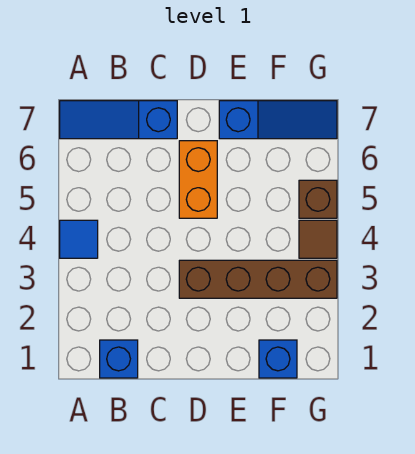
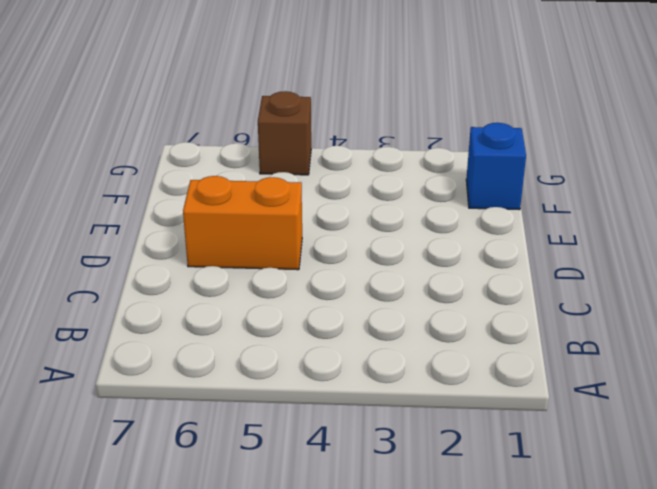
none -> blue 1x1 tile [60,220,98,258]
none -> blue 1x3 slope [60,101,177,139]

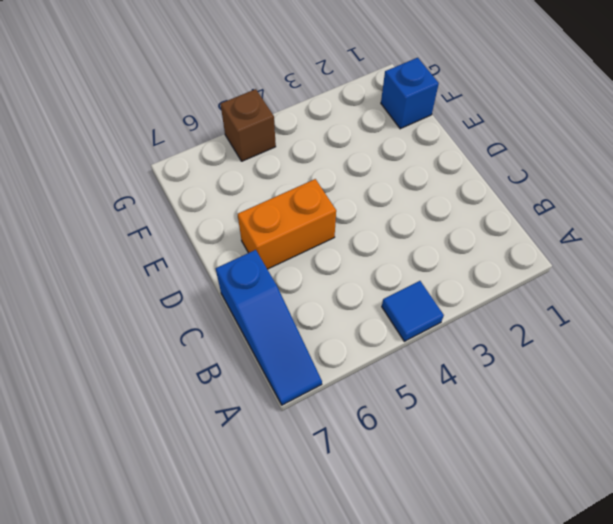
none -> blue 1x1 brick [100,340,138,378]
none -> brown 1x4 brick [179,260,337,298]

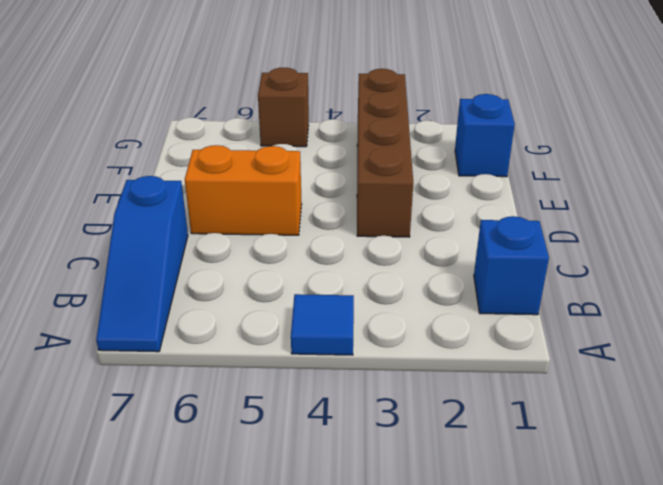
none -> blue 1x3 slope [219,101,337,139]
none -> brown 1x1 tile [299,220,337,258]

